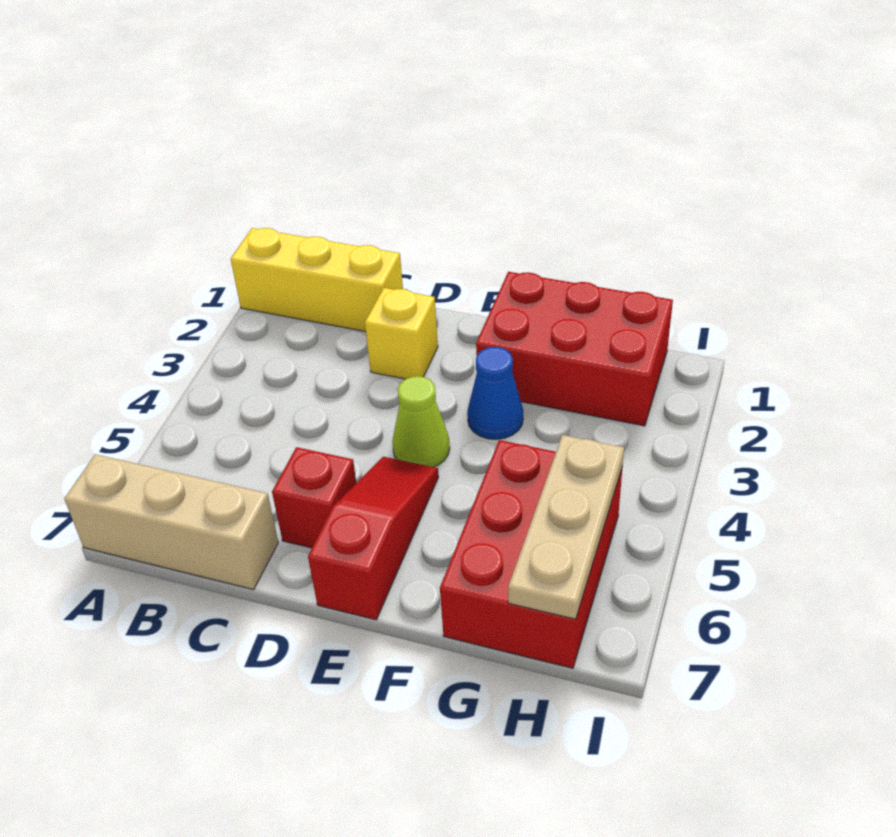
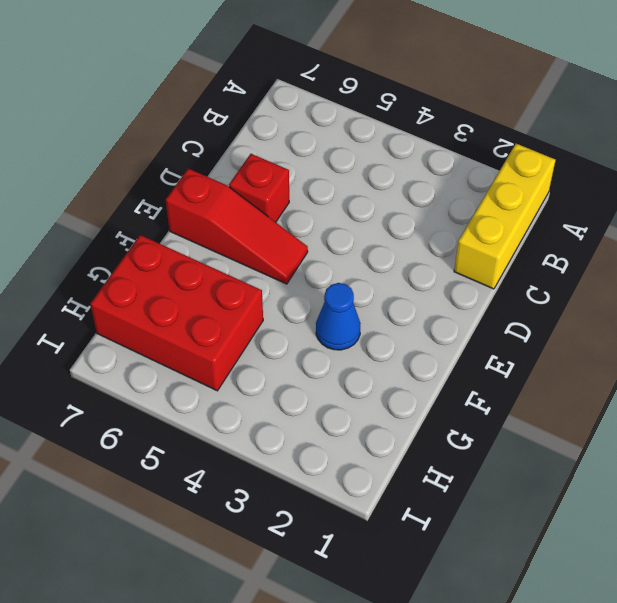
none -> tan 1x3 brick [64,454,278,590]
none -> yellow 1x1 brick [365,288,438,379]

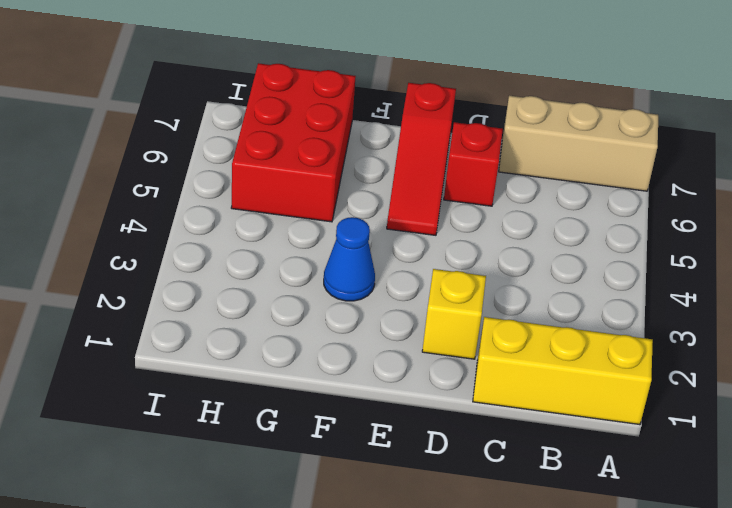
none -> lime 1x1 cone [392,376,450,467]
none -> red 2x3 brick [476,272,673,426]

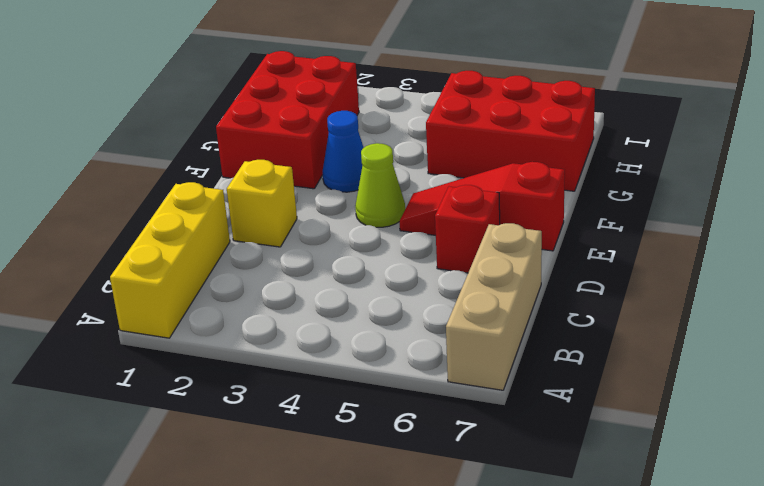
none -> tan 1x3 plate [508,435,624,619]

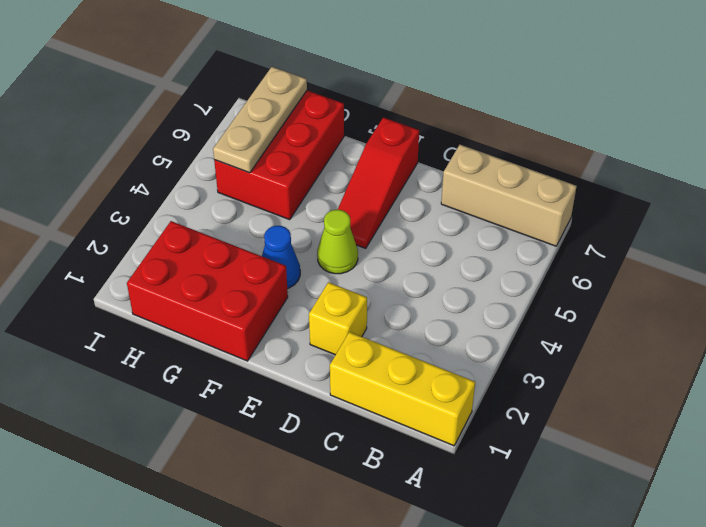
none -> red 1x1 brick [272,447,356,548]

